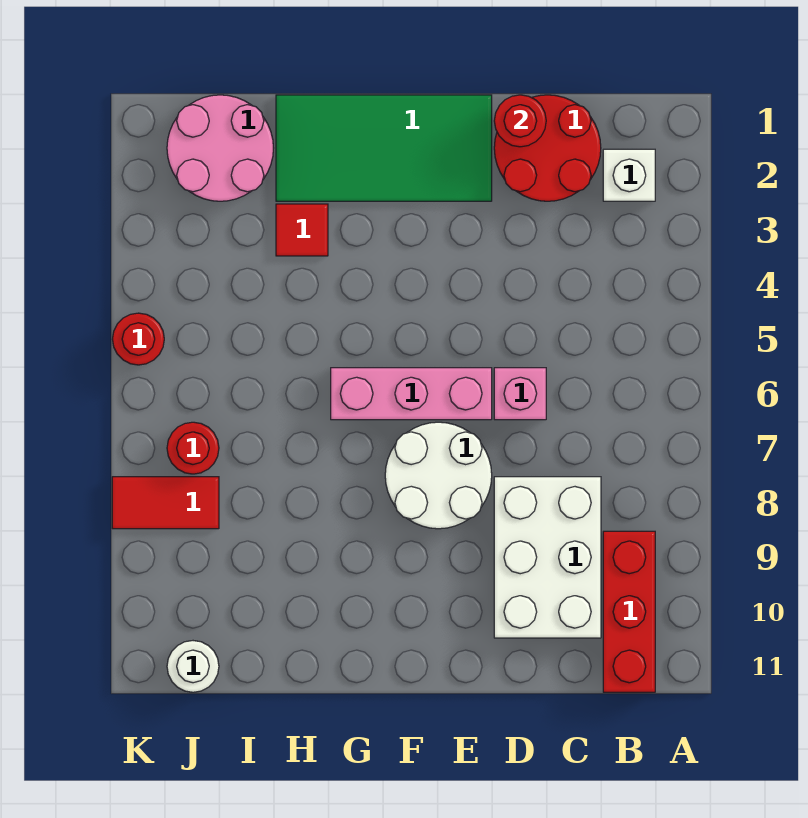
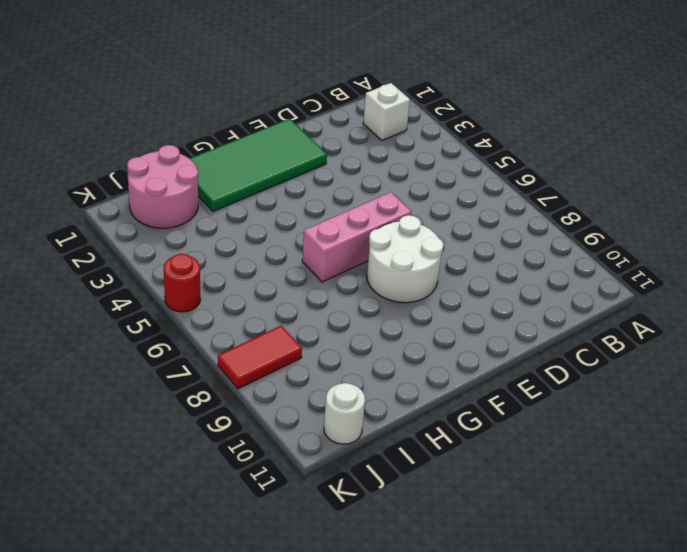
none -> red 1x3 brick [603,531,655,692]
none -> red 2x2 round brick [494,95,601,201]
none -> white 2x3 brick [494,477,601,638]

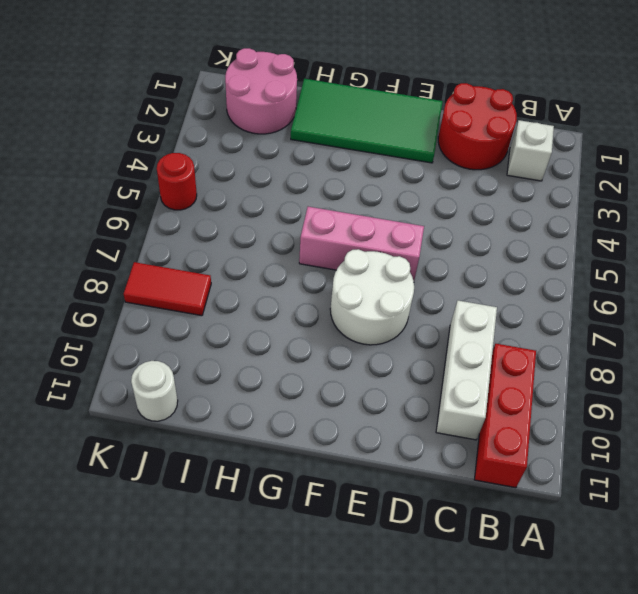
white 1x3 brick [436,300,497,440] -> white 2x3 brick [494,477,601,638]
none -> pink 1x1 brick [494,368,546,420]
none -> red 1x1 tile [276,204,328,256]
none -> red 1x1 round brick [167,422,219,474]

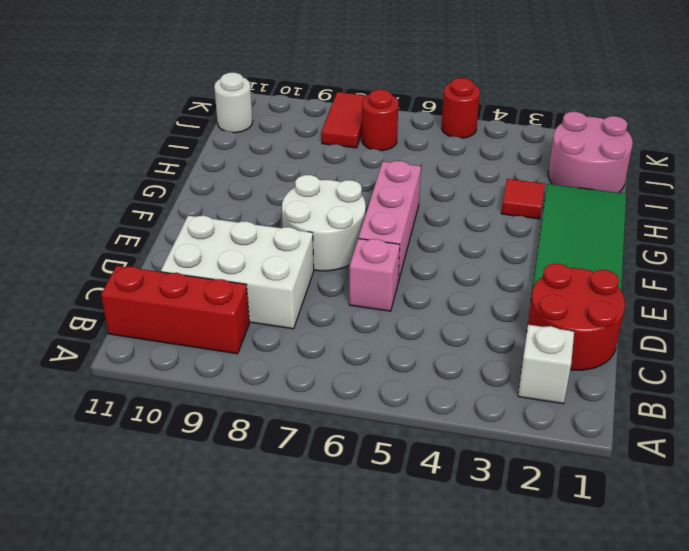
none -> red 1x1 round brick [494,95,546,147]

